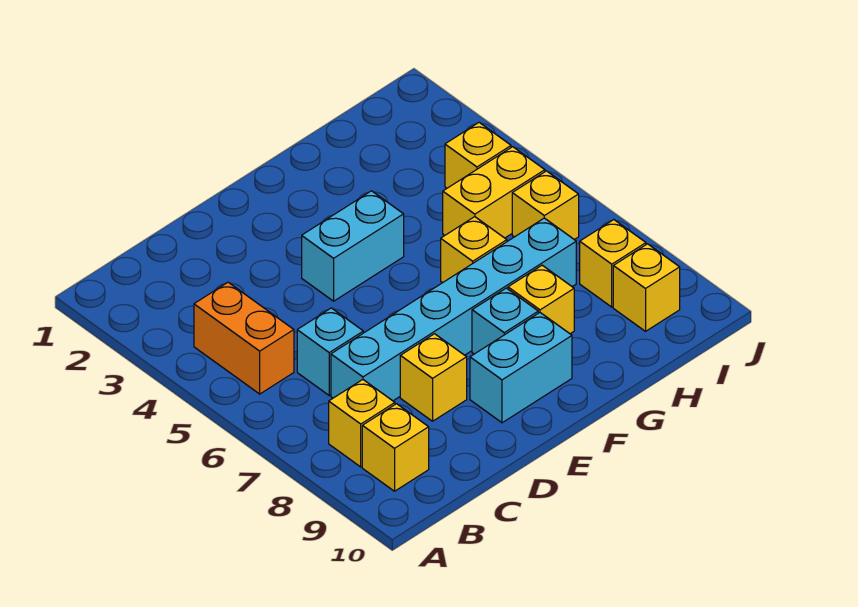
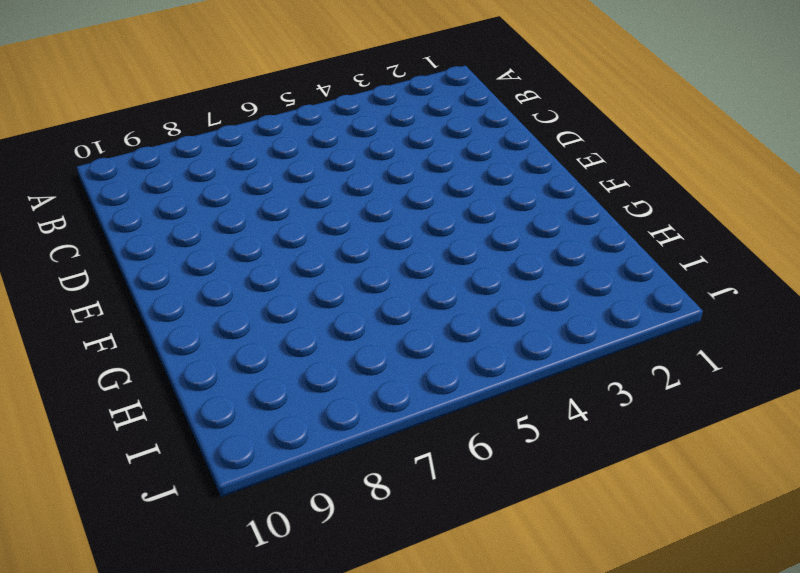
none -> orange 1x2 brick [194,282,294,394]
none -> yellow 1x1 brick [329,380,395,467]
none -> yellow 1x1 brick [362,404,429,491]

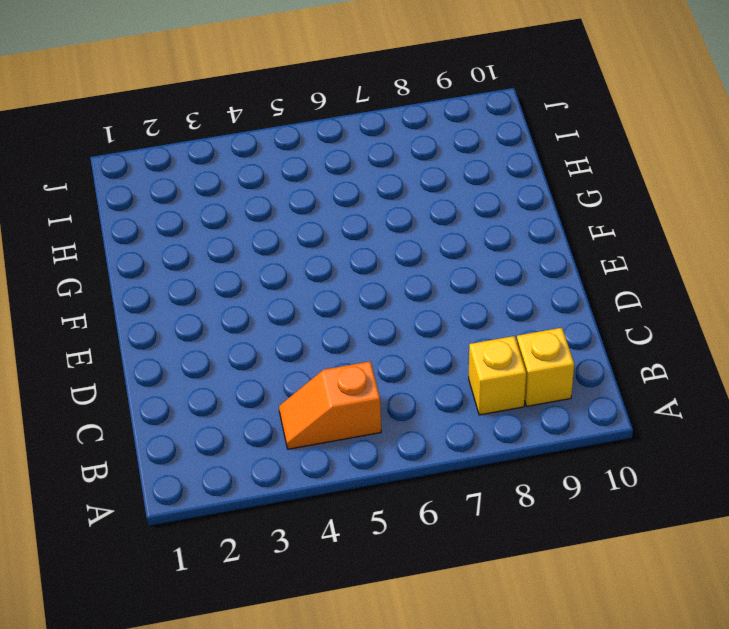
orange 1x2 slope [279,361,381,449] -> orange 1x2 brick [194,282,294,394]
none -> cyan 1x1 brick [297,308,363,395]
none -> cyan 1x6 brick [331,218,576,401]
none -> yellow 1x1 brick [400,334,467,421]

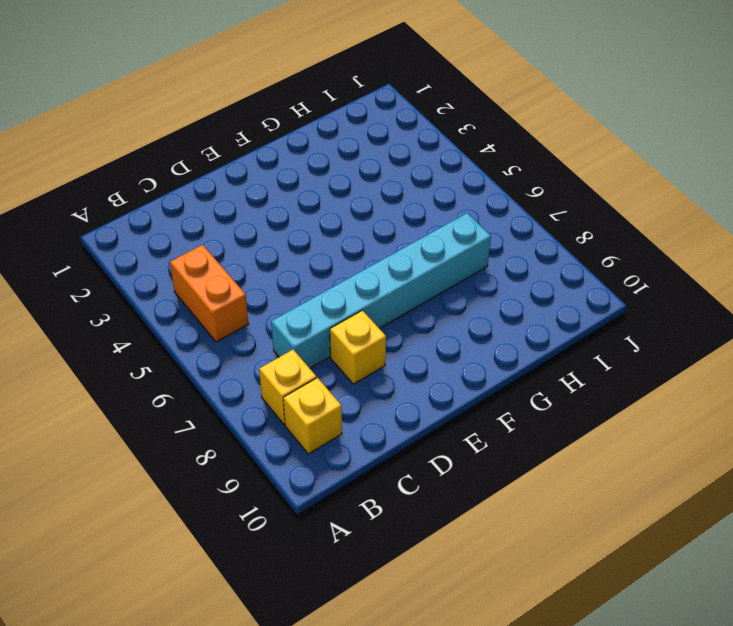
none -> cyan 1x1 brick [297,308,363,395]
none -> cyan 1x2 brick [302,191,404,301]
none -> cyan 1x2 brick [470,313,572,423]

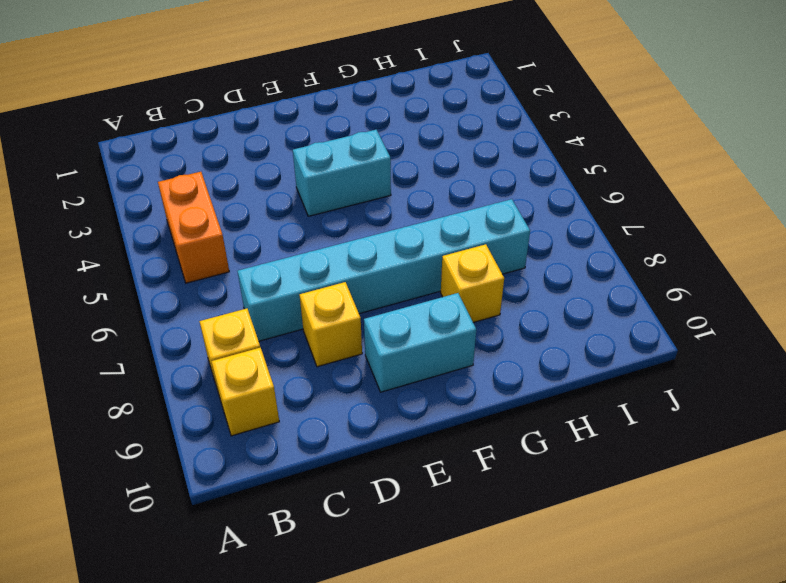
none -> cyan 1x1 brick [297,308,363,395]
none -> cyan 1x1 brick [472,288,538,354]
none -> yellow 1x1 brick [441,217,507,283]

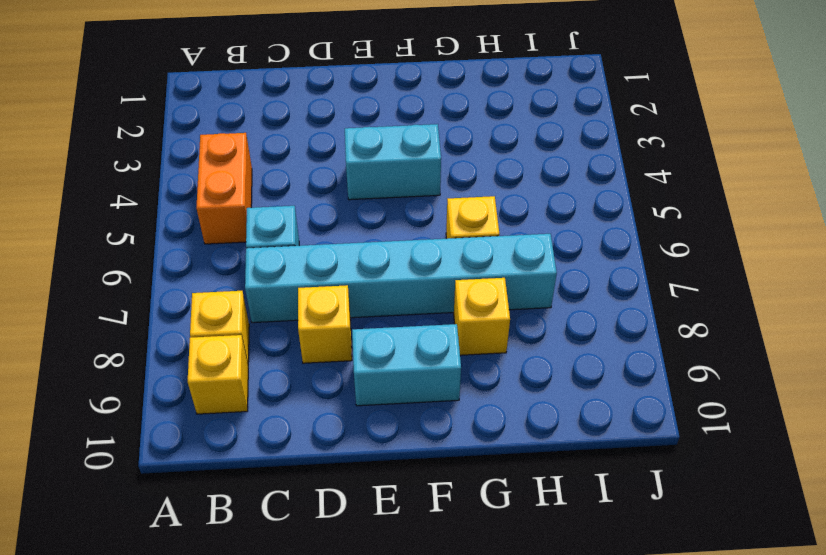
none -> cyan 1x1 brick [472,288,538,354]
none -> yellow 1x2 brick [443,147,545,238]
none -> yellow 1x1 brick [445,123,511,188]

